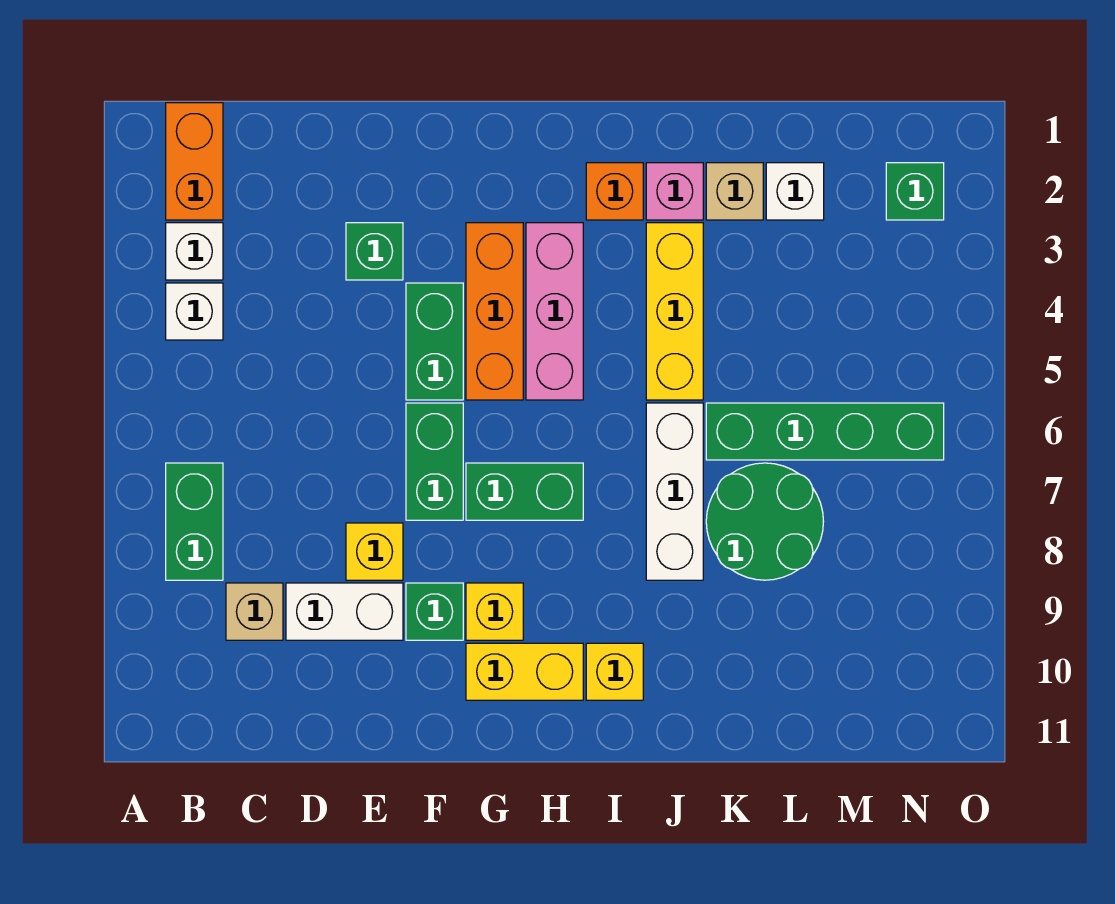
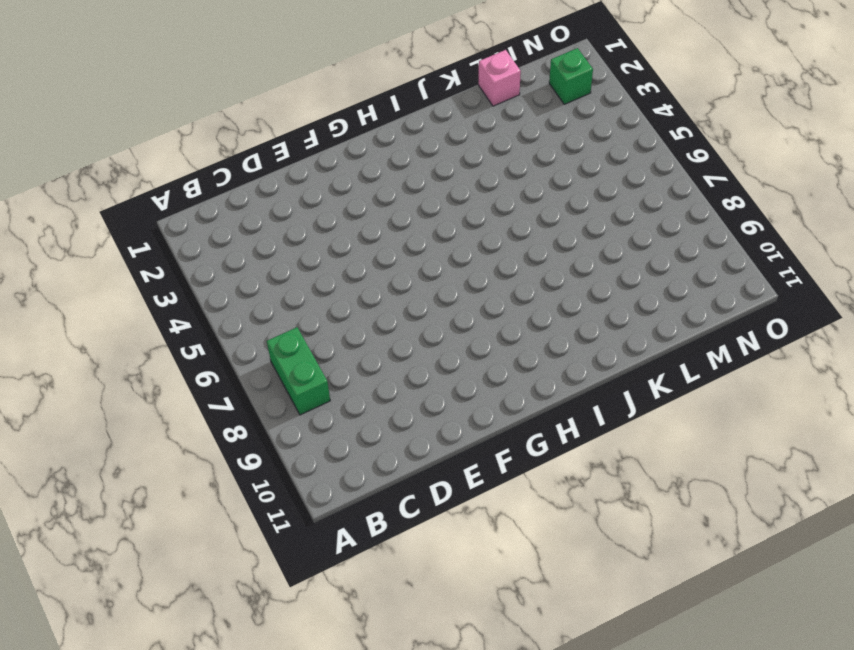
pink 1x1 brick [479,50,521,106] -> pink 1x1 brick moved to [646,163,703,220]
none -> orange 1x2 brick [166,103,223,220]
none -> white 1x1 brick [166,223,223,280]
none -> white 1x1 brick [166,283,223,340]

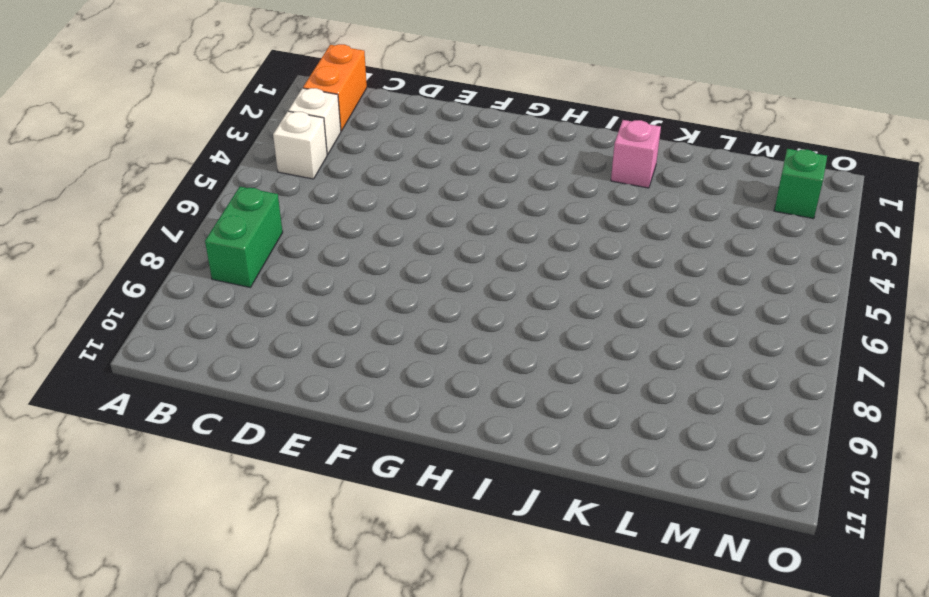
none -> tan 1x1 brick [226,583,283,640]
none -> white 1x2 brick [286,583,403,640]
none -> green 1x1 brick [346,223,403,280]

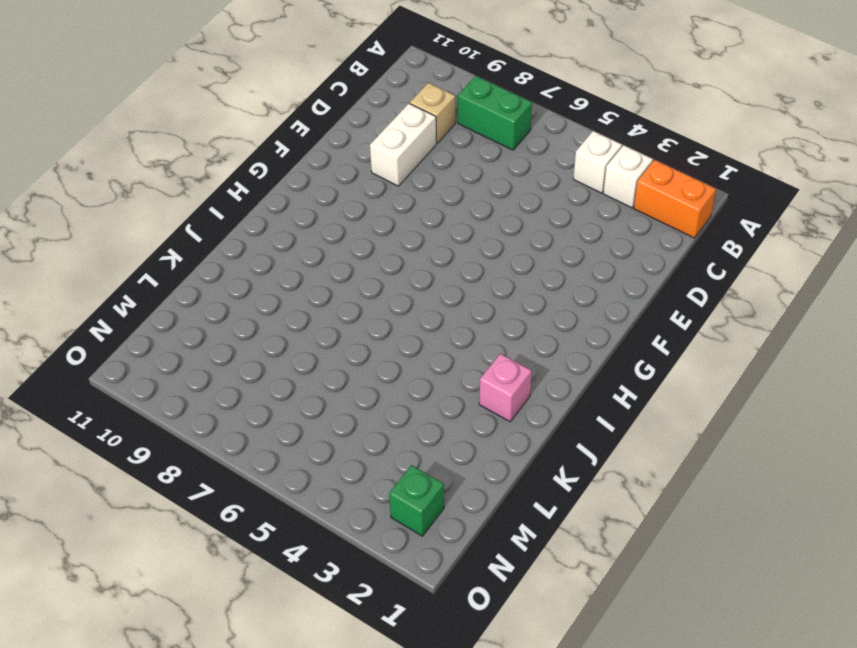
none -> green 1x1 brick [346,223,403,280]
none -> yellow 1x1 brick [346,523,403,580]
none -> green 1x2 brick [406,283,463,400]

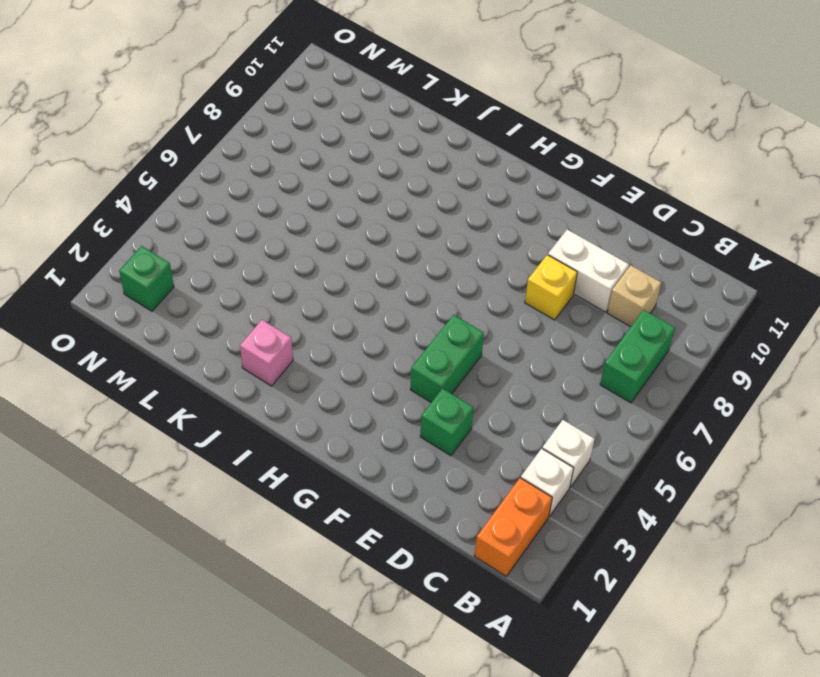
none -> green 1x2 brick [406,403,463,520]
none -> green 1x1 brick [406,583,463,640]
none -> orange 1x3 brick [466,223,523,400]

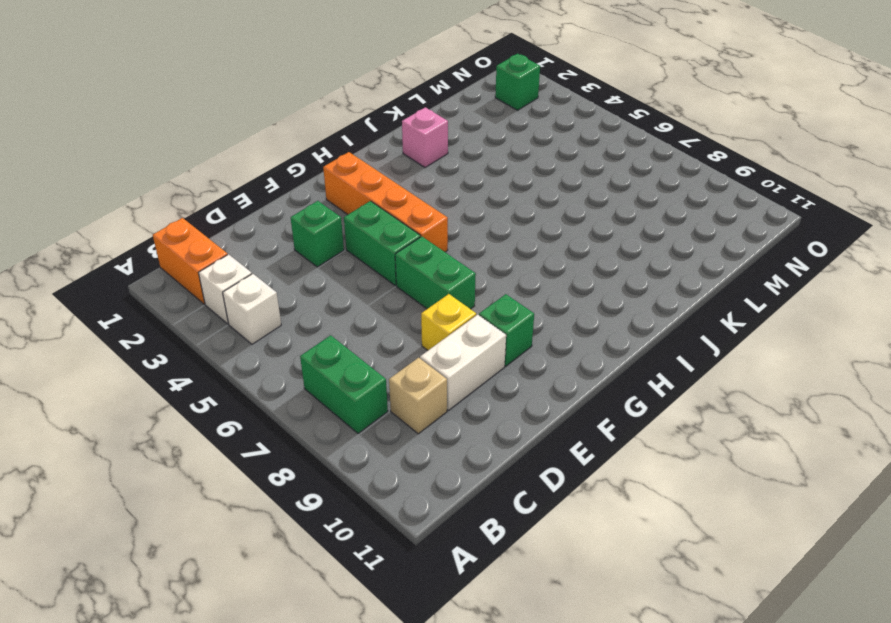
orange 1x4 brick [323,152,448,252] -> orange 1x3 brick [466,223,523,400]
none -> green 1x2 brick [466,463,583,520]
none -> yellow 1x1 brick [466,583,523,640]
none -> yellow 1x2 brick [466,643,583,700]

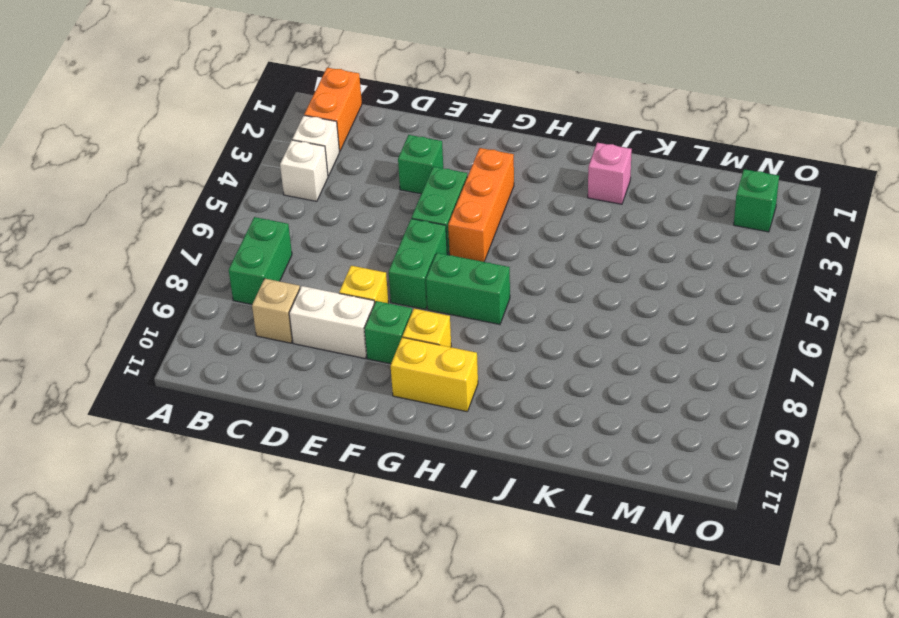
none -> pink 1x3 brick [526,223,583,400]
none -> orange 1x1 brick [586,163,643,220]
none -> yellow 1x1 brick [586,643,643,700]

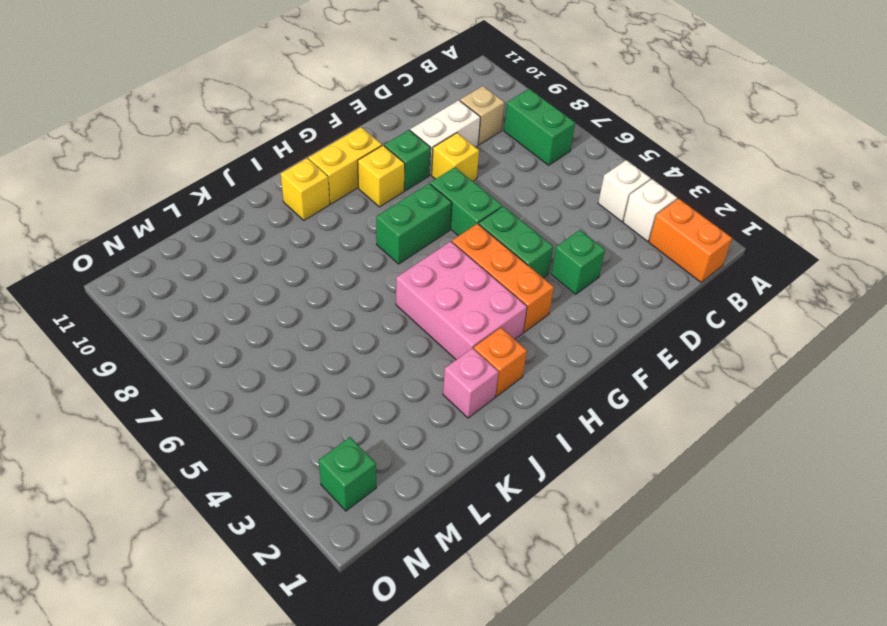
pink 2x3 brick [396,241,527,360] -> pink 1x3 brick [526,223,583,400]
none -> yellow 1x3 brick [646,223,703,400]
none -> white 1x3 brick [646,403,703,580]
none -> tan 1x1 brick [706,163,763,220]

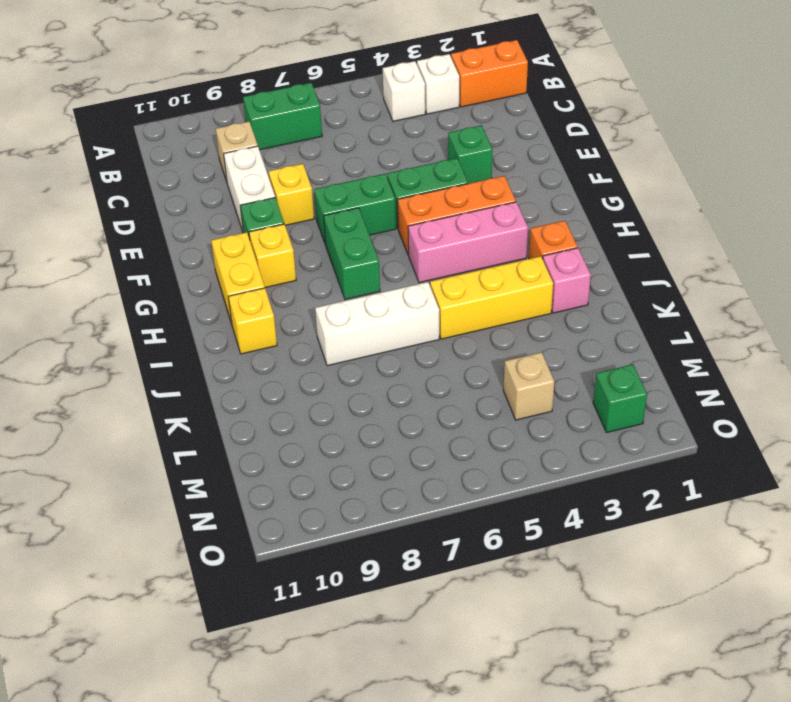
tan 1x1 brick [503,352,554,420] -> tan 1x1 brick moved to [706,163,763,220]
none -> green 1x4 brick [706,403,944,460]
none -> green 2x2 round brick [706,463,824,580]
none -> white 1x1 brick [766,163,824,220]

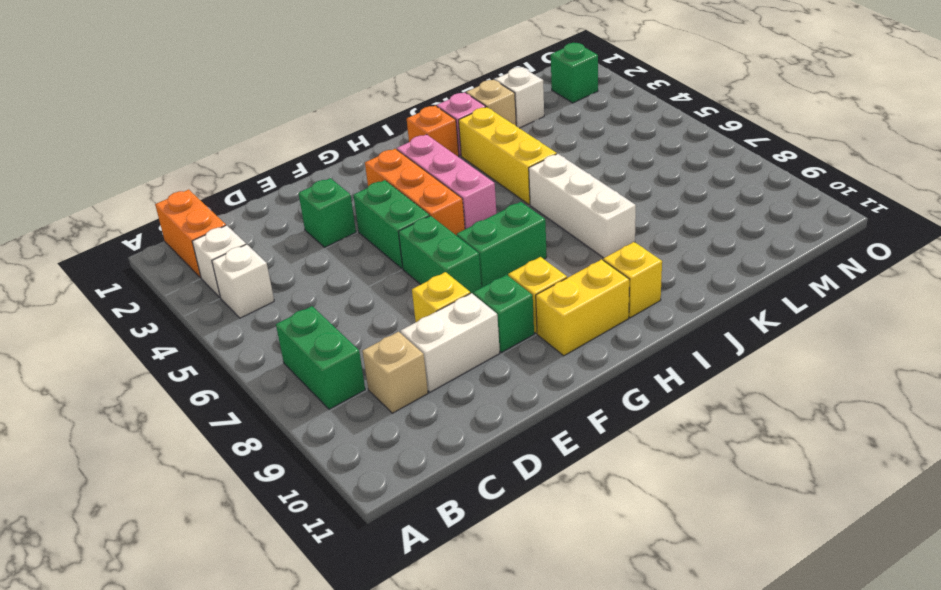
none -> green 1x4 brick [706,403,944,460]
none -> green 2x2 round brick [706,463,824,580]

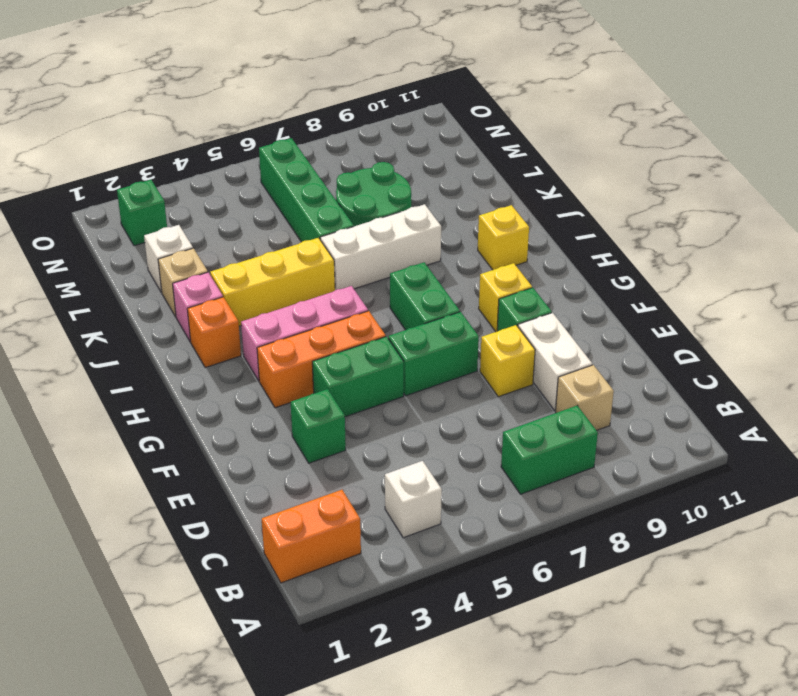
none -> white 1x1 brick [166,223,223,280]
none -> yellow 1x2 brick [466,643,583,700]

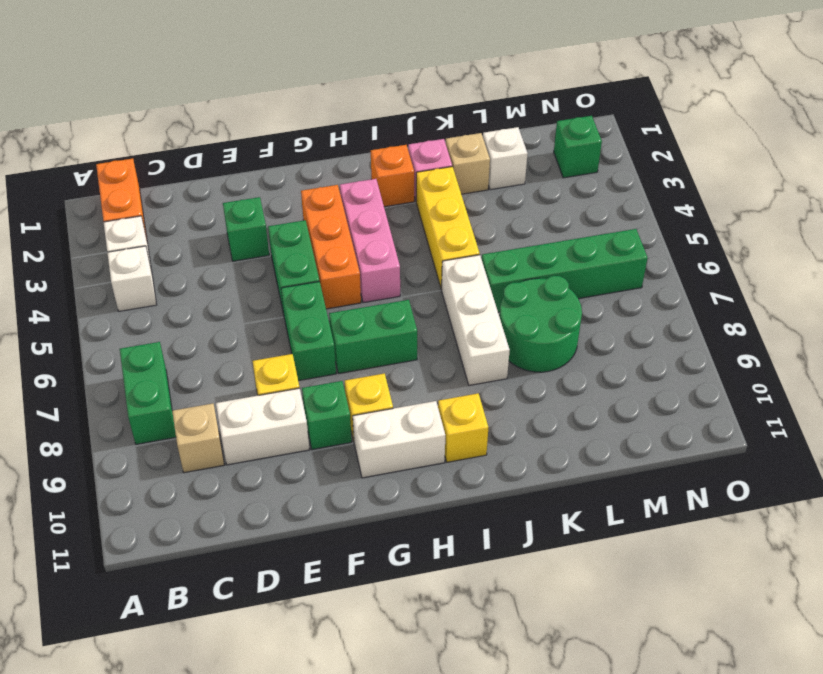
white 1x2 brick [353,401,445,478] -> yellow 1x2 brick [466,643,583,700]

